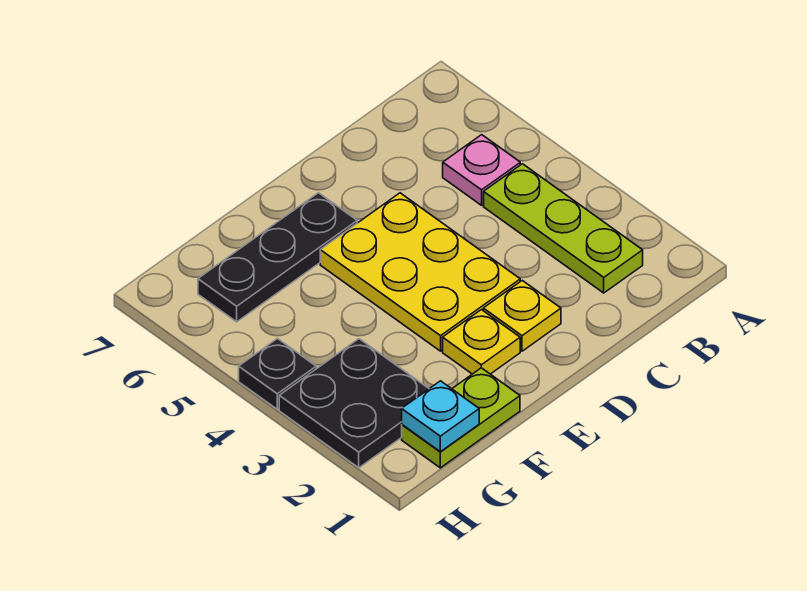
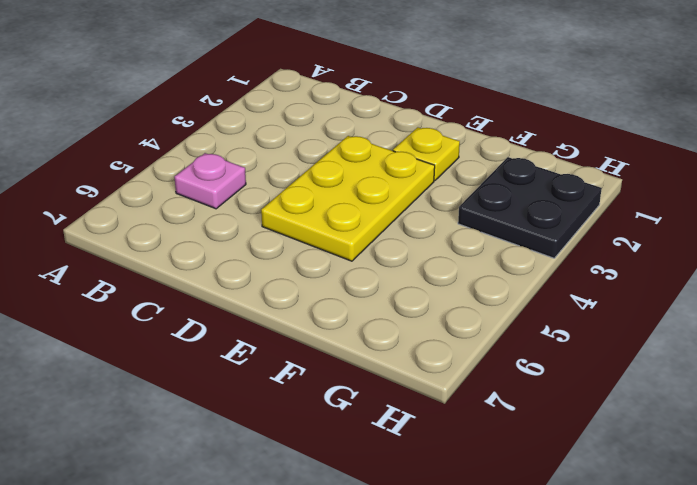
none -> lime 1x3 plate [484,164,643,293]
none -> yellow 1x1 plate [483,281,561,351]

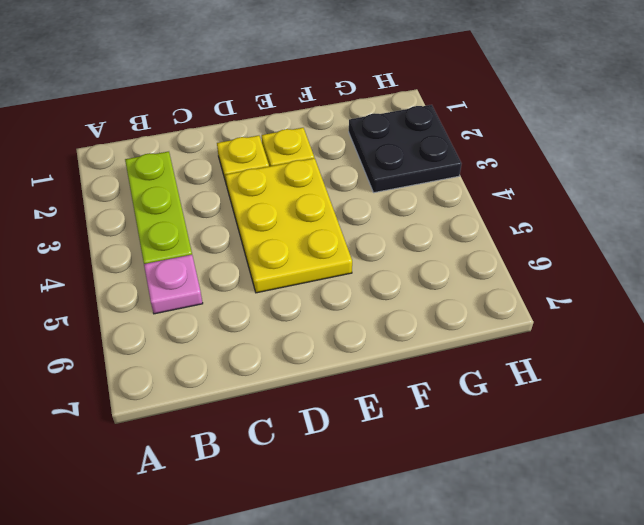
none -> black 1x3 plate [198,193,357,322]
none -> lime 1x2 plate [402,368,520,468]

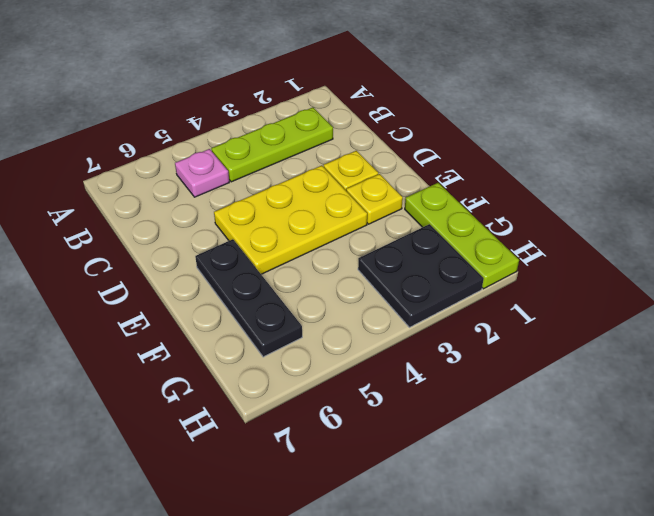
lime 1x3 plate [405,183,519,289] -> lime 1x2 plate [402,368,520,468]
none -> black 1x1 plate [239,339,316,409]
none -> cyan 1x1 plate [402,381,479,452]

